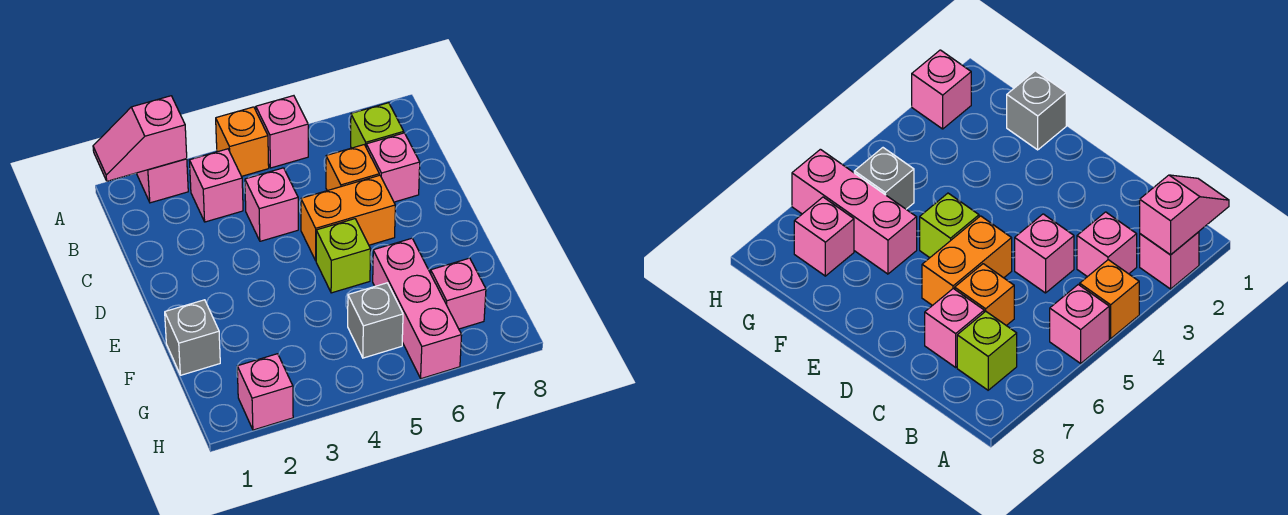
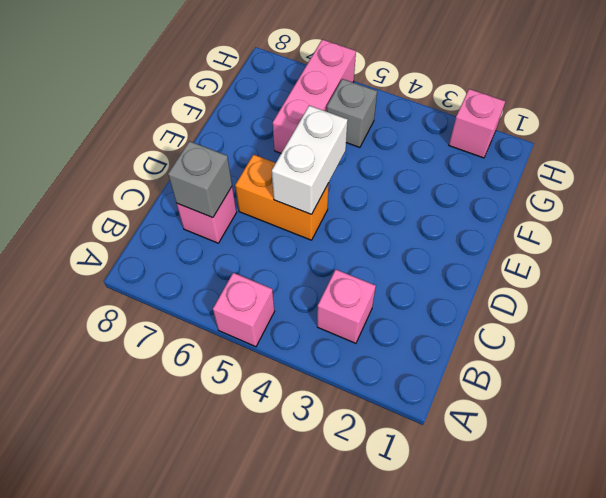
grey 1x1 brick [168,141,232,218] -> grey 1x1 brick moved to [165,300,220,375]
white 1x2 brick [272,105,348,214] -> none
none -> pink 1x1 brick [137,159,188,203]
none -> orange 1x1 brick [216,107,269,176]
none -> lime 1x1 brick [351,103,404,148]

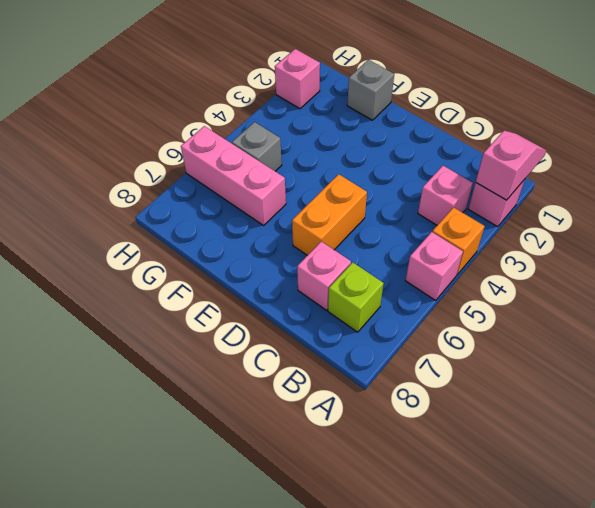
none -> pink 1x1 brick [245,168,298,241]
none -> orange 1x1 brick [326,145,379,191]
none -> lime 1x1 brick [316,219,371,293]

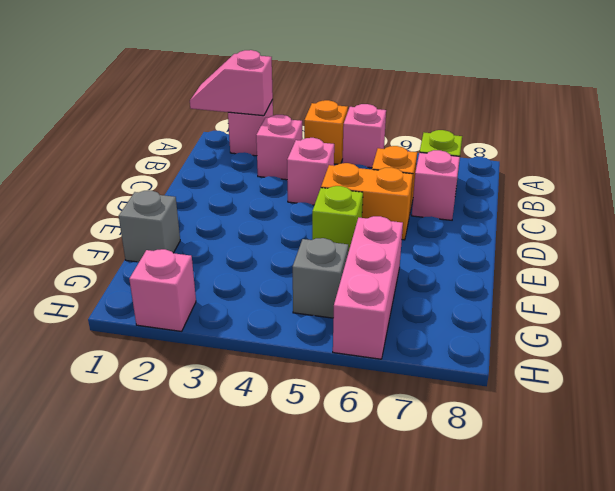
none -> pink 1x1 brick [431,258,486,329]

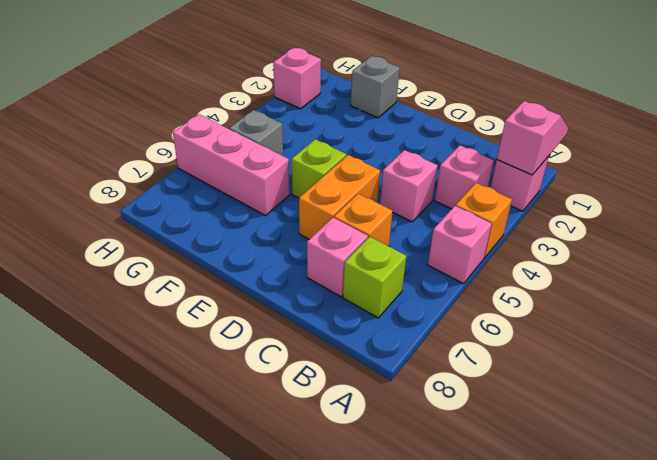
none -> pink 1x1 brick [431,258,486,329]

